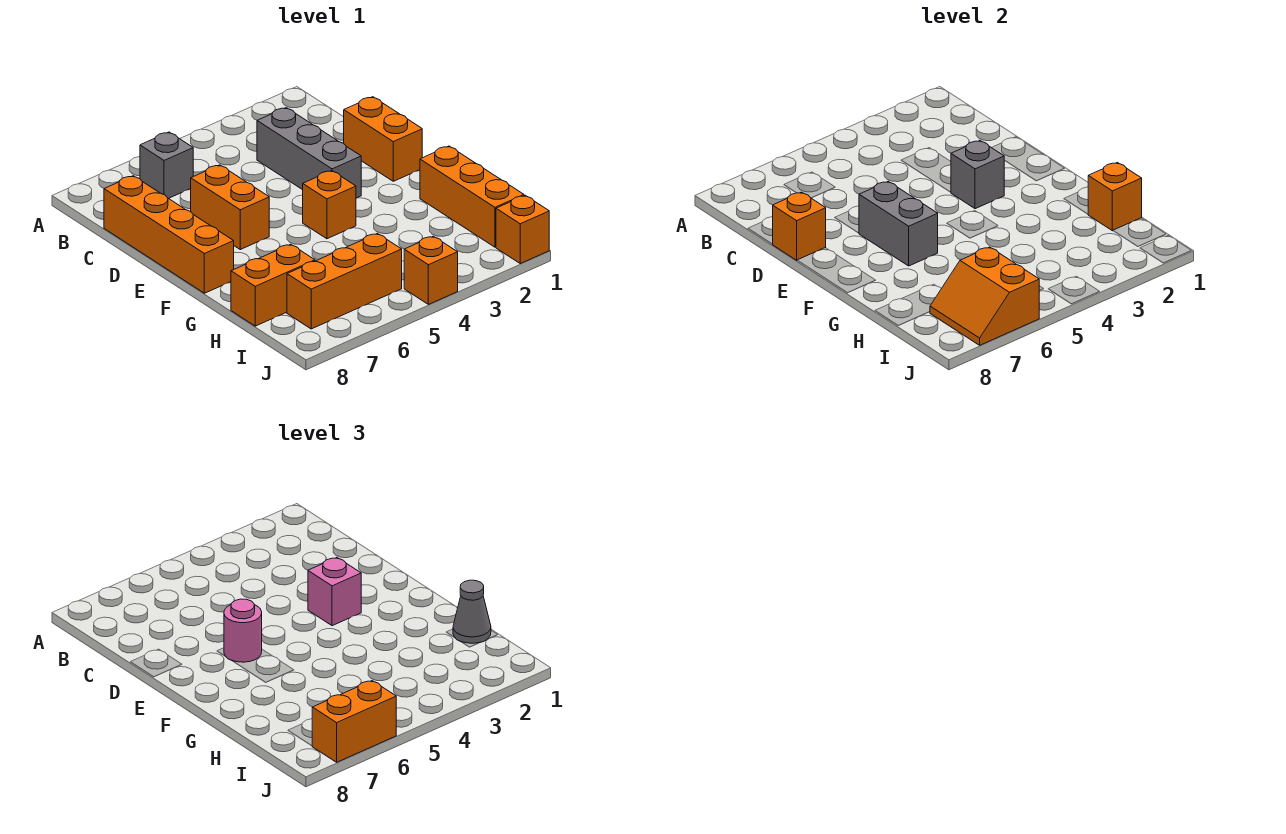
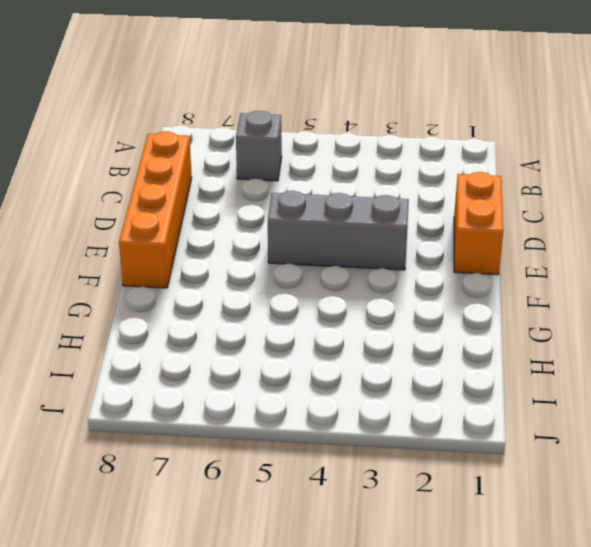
grey 1x3 brick [268,191,409,270] -> grey 1x3 brick turned to [257,108,361,198]
none -> orange 1x2 brick [191,165,269,250]
none -> orange 1x1 brick [303,171,356,239]
none -> orange 1x3 brick [420,146,524,247]

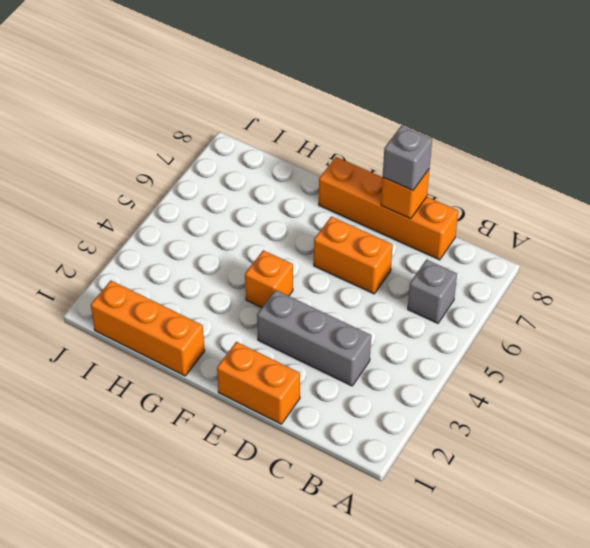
grey 1x1 brick [383,126,432,190] -> grey 1x1 brick moved to [951,141,1004,209]
none -> orange 1x2 brick [231,244,315,326]
none -> orange 1x3 brick [287,233,402,329]
none -> orange 1x1 brick [496,195,549,263]

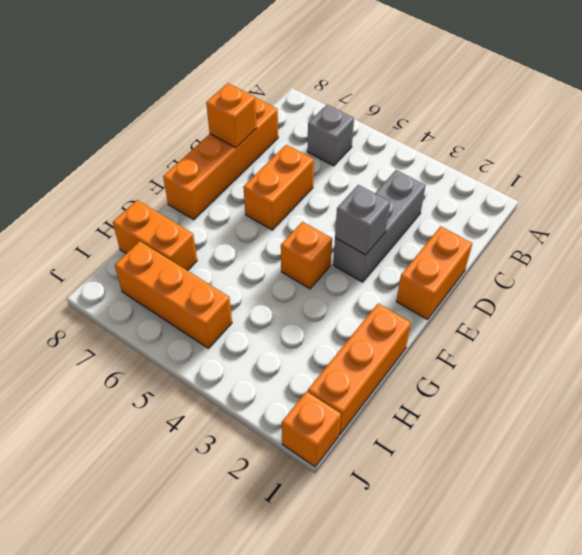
none -> orange 1x1 brick [404,236,458,304]
none -> grey 1x2 brick [859,181,938,266]
none -> orange 1x1 brick [1088,163,1142,231]

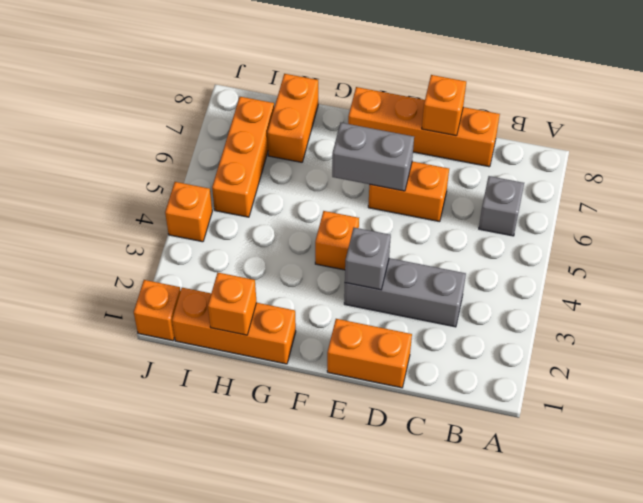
none -> orange 2x2 slope [930,247,1040,345]
none -> pink 1x1 brick [308,558,361,626]
none -> pink 1x1 round brick [224,599,262,662]

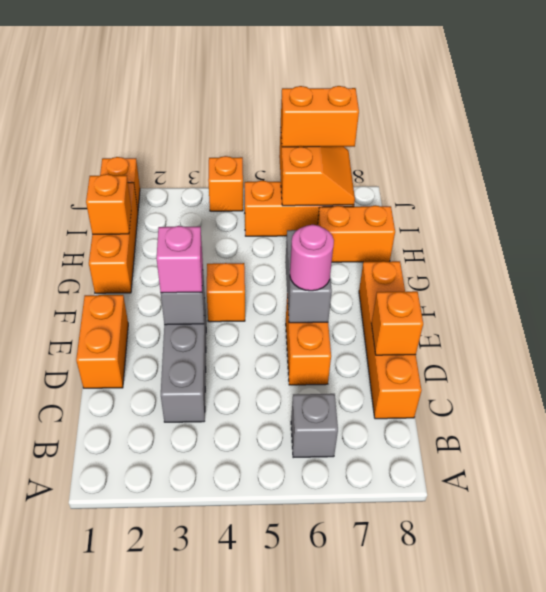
none -> grey 1x1 cone [453,580,491,643]

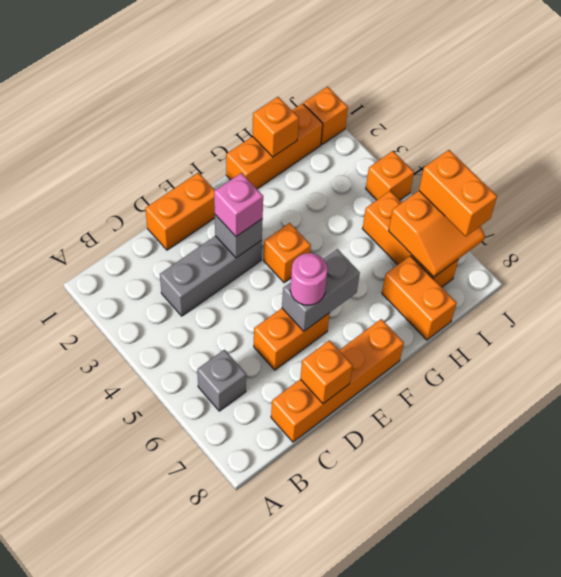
none -> grey 1x1 cone [453,580,491,643]

